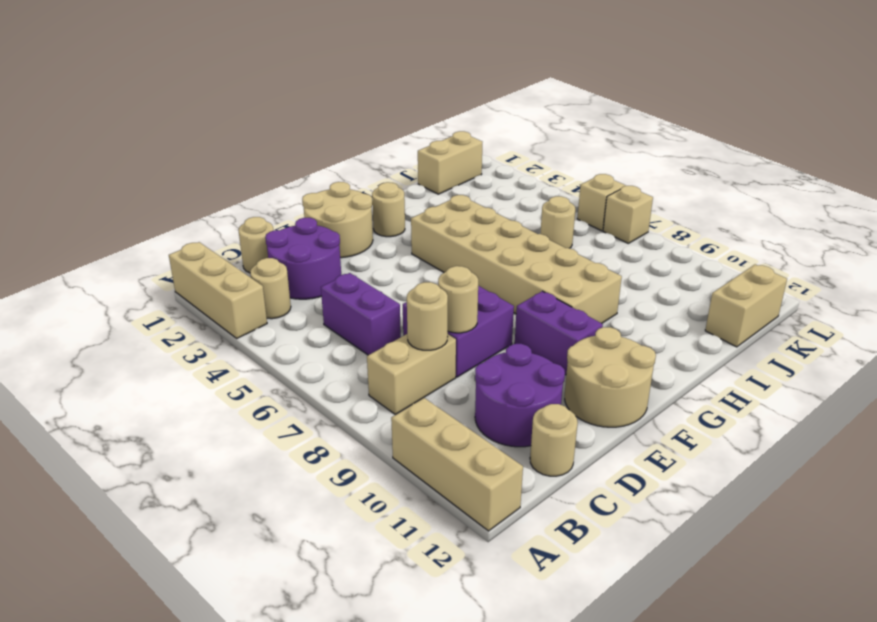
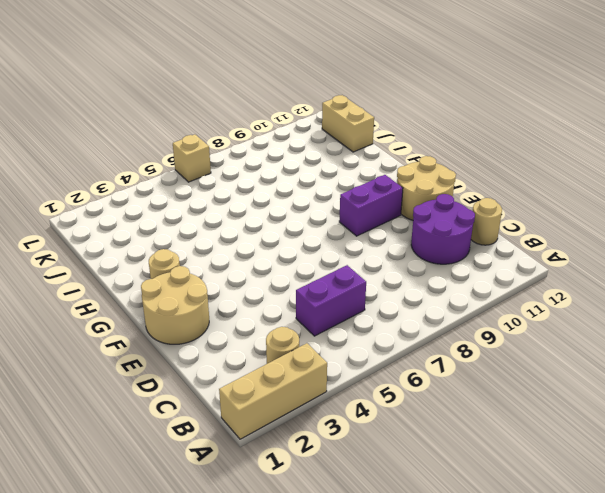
none -> tan 1x3 brick [391,398,523,531]
none -> tan 1x2 brick [367,334,456,415]
none -> tan 1x1 round brick [238,217,273,273]

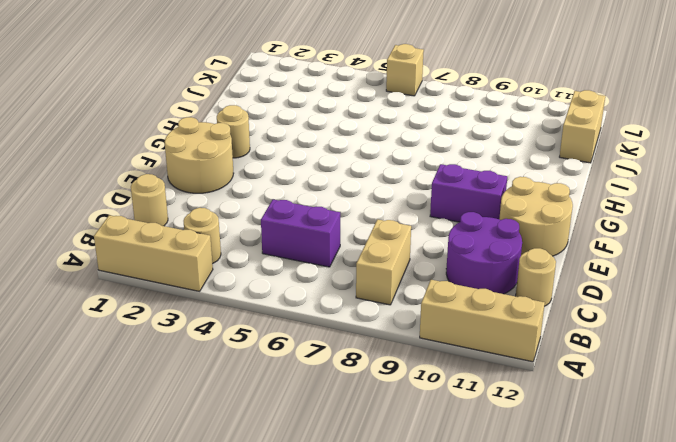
none -> purple 2x2 round brick [265,218,341,299]
none -> purple 2x2 brick [403,286,514,377]
none -> tan 2x6 brick [411,195,622,323]

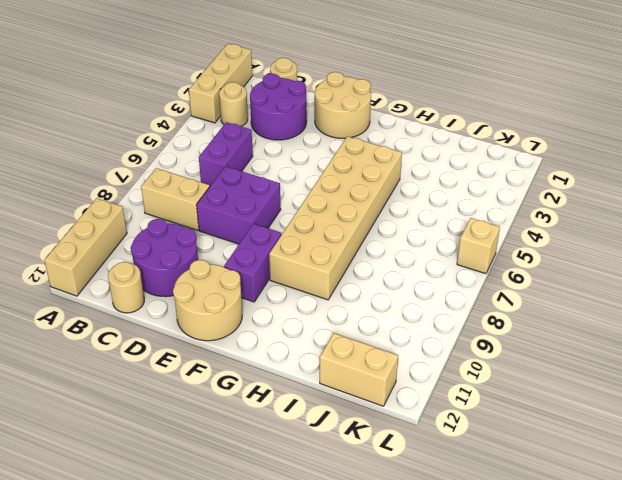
none -> tan 1x1 round brick [372,182,405,237]
none -> tan 1x2 brick [418,131,482,194]
none -> tan 1x1 round brick [540,196,575,248]

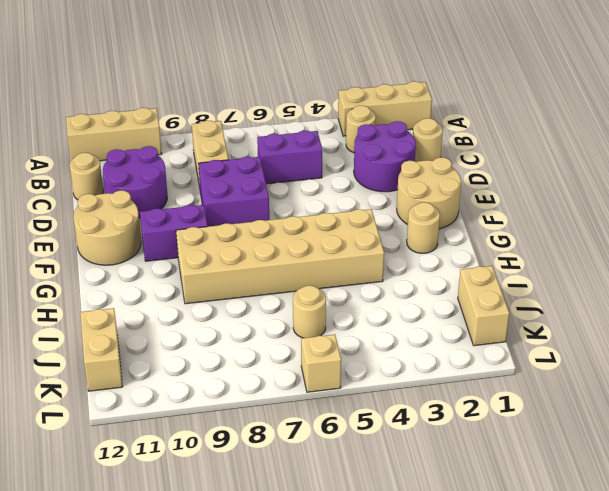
none -> tan 1x1 brick [603,186,653,243]
none -> tan 1x1 round brick [407,282,448,350]
none -> tan 1x1 round brick [438,266,478,333]

